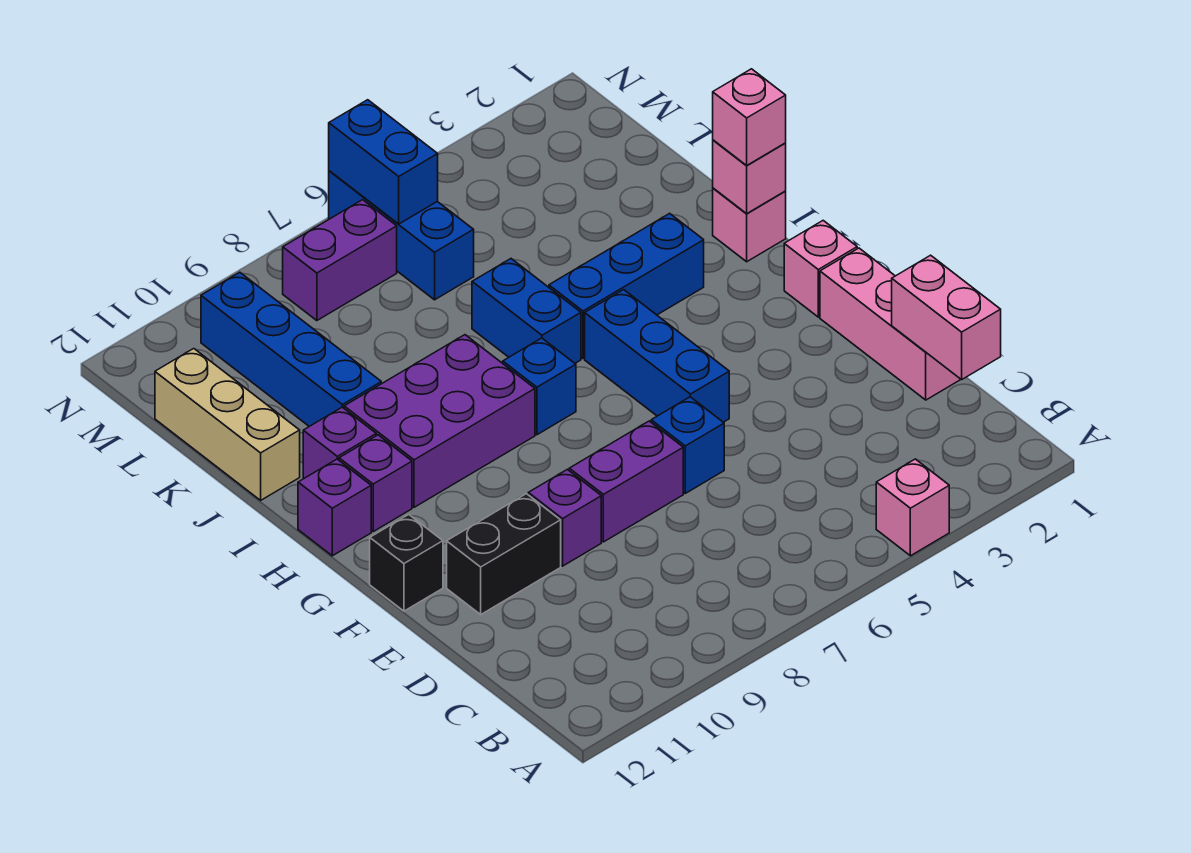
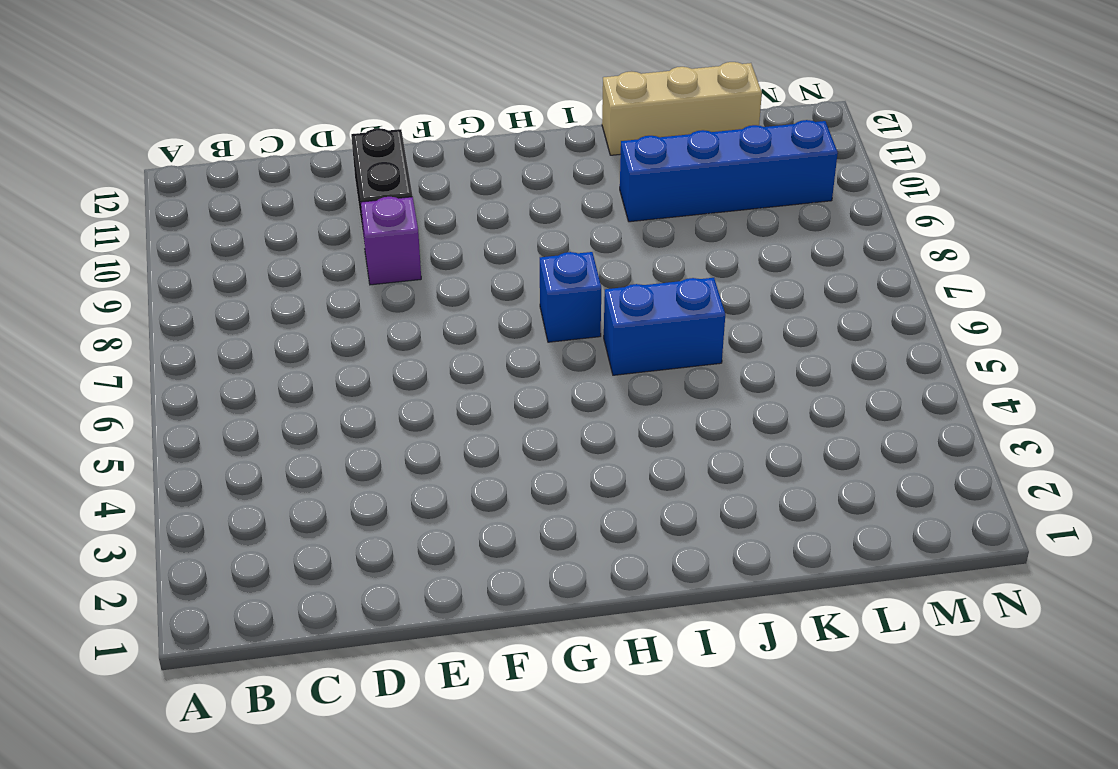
none -> pink 1x1 brick [876,459,949,556]
none -> pink 1x3 brick [820,248,961,400]
none -> blue 1x1 brick [651,397,724,493]

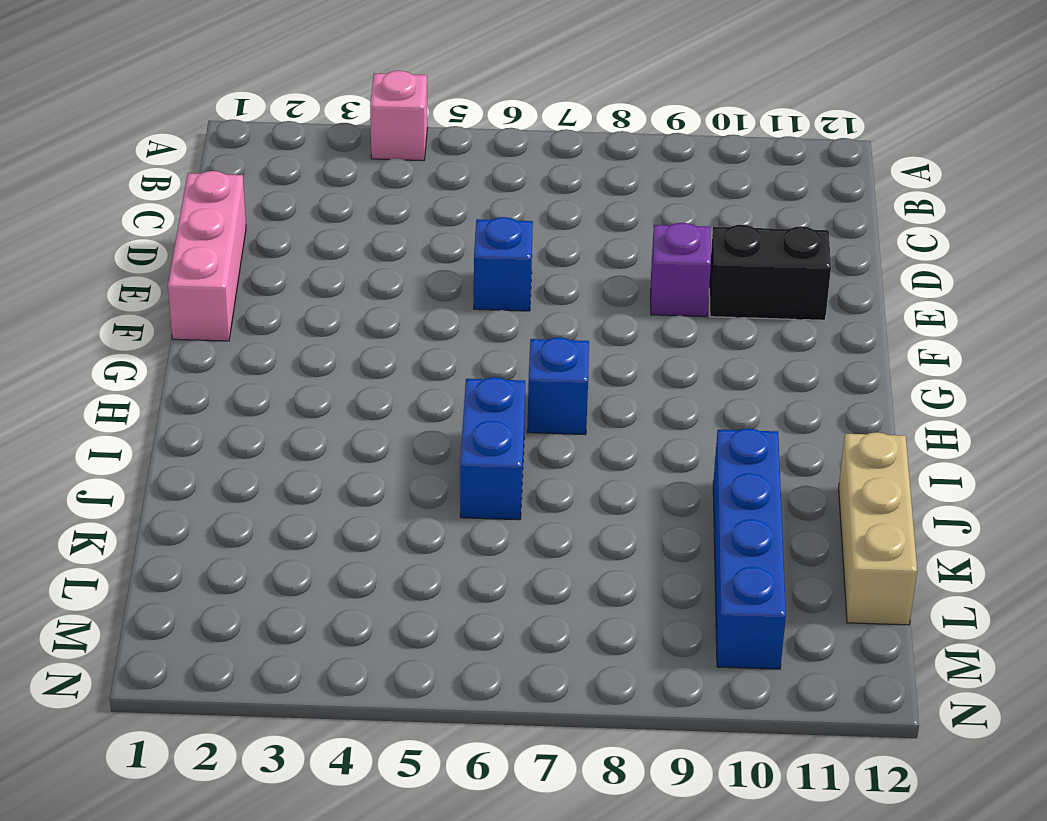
none -> purple 1x2 brick [569,421,683,542]
none -> blue 1x3 brick [585,290,729,422]
none -> black 1x1 brick [370,515,443,611]

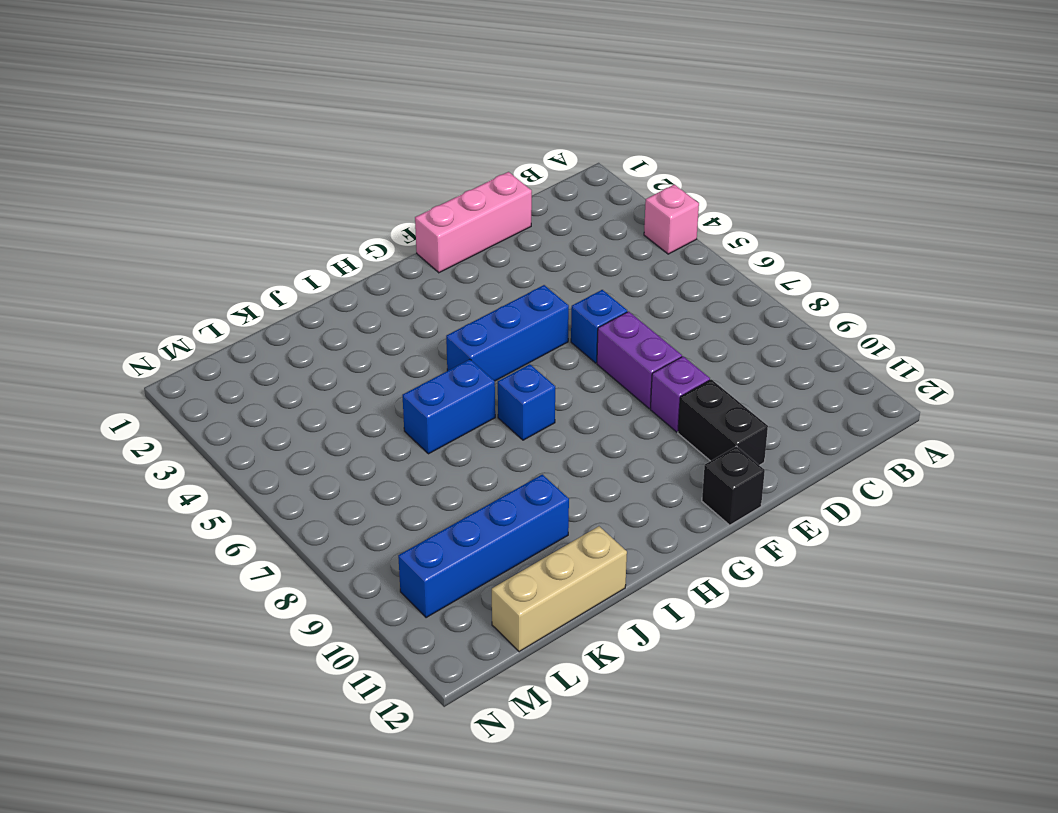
none -> pink 1x1 brick [784,221,857,317]
none -> purple 2x3 brick [344,335,535,507]
none -> purple 1x1 brick [339,435,412,531]

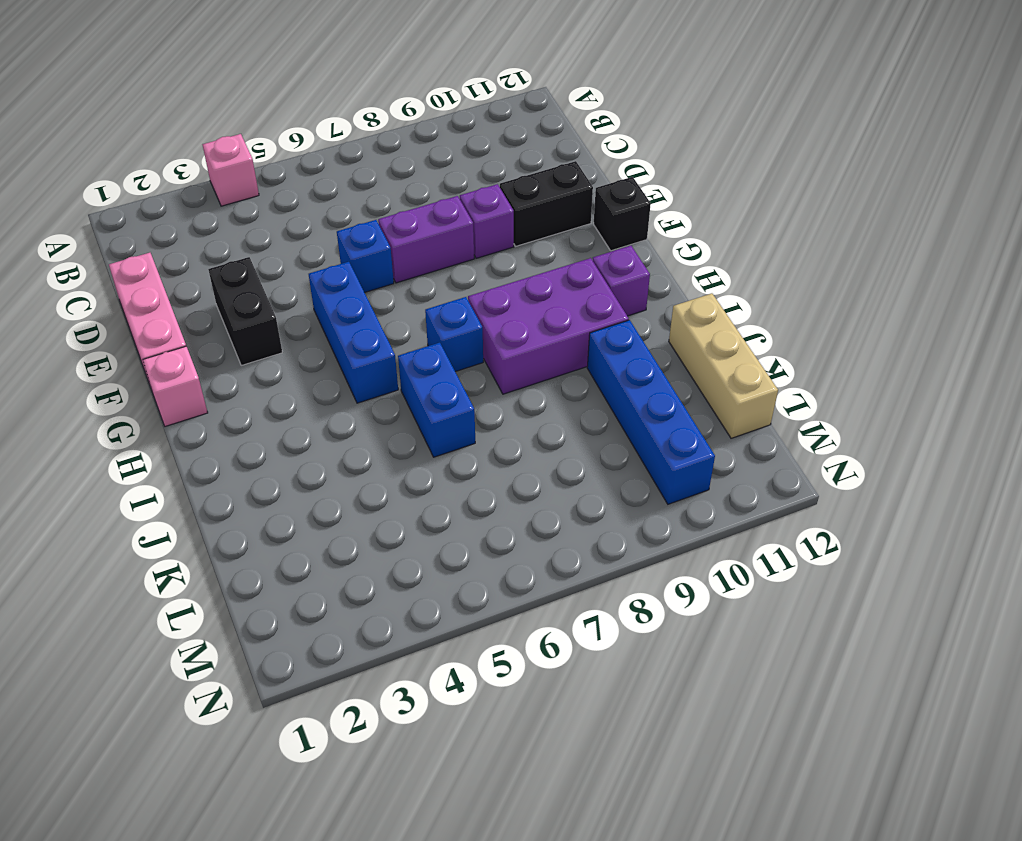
black 1x2 brick [208,257,282,365] -> none
none -> purple 1x1 brick [298,459,371,556]
none -> pink 1x1 brick [713,188,786,262]
none -> blue 1x3 brick [549,213,704,358]

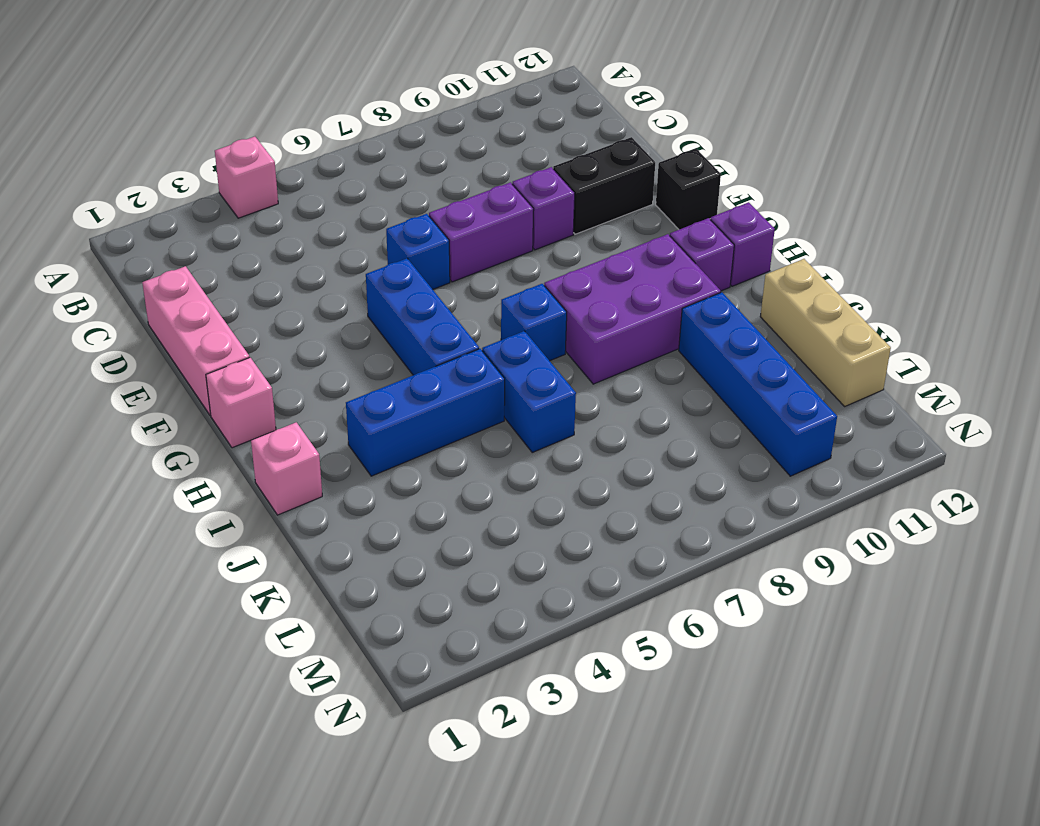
none -> purple 1x1 brick [303,407,376,478]
none -> blue 1x3 brick [329,171,474,300]
none -> purple 1x2 brick [283,200,397,321]

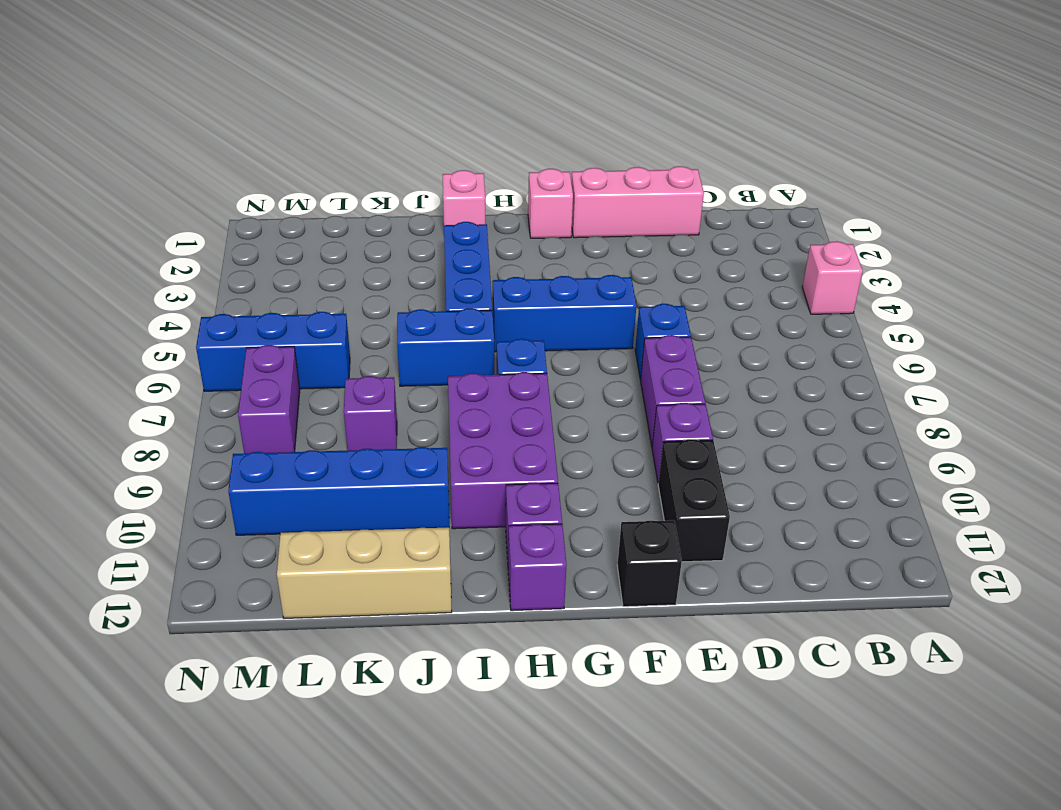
purple 1x1 brick [344,376,397,451] -> purple 1x1 brick moved to [303,407,376,478]
none -> pink 1x2 brick [892,255,1001,380]
none -> pink 1x1 brick [713,140,786,213]
none -> blue 1x2 brick [329,100,438,224]

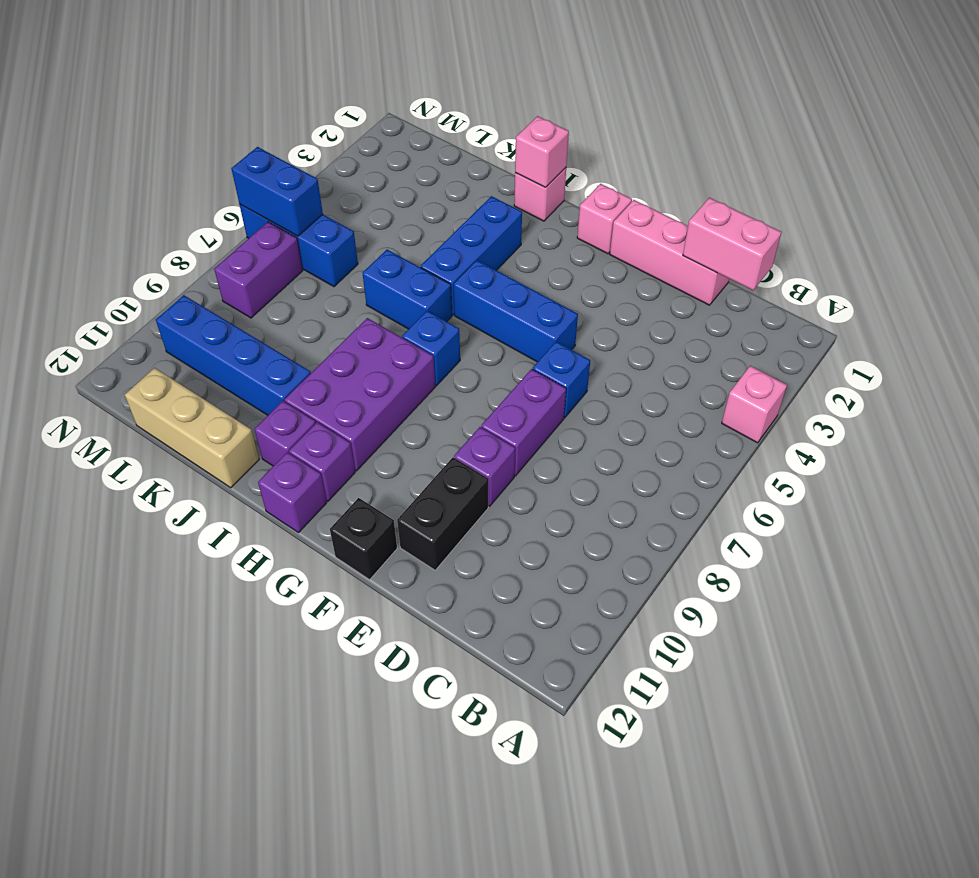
none -> pink 1x1 brick [713,69,786,165]

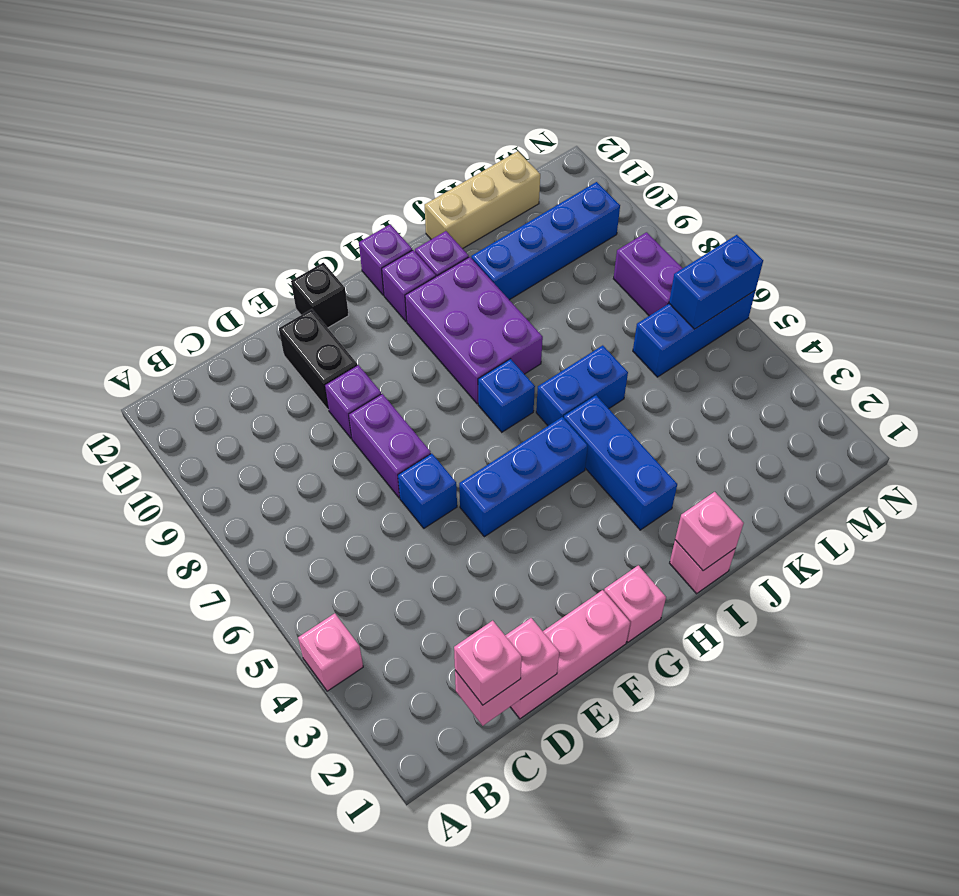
pink 1x1 brick [454,621,522,705] -> pink 1x1 brick moved to [713,69,786,165]

